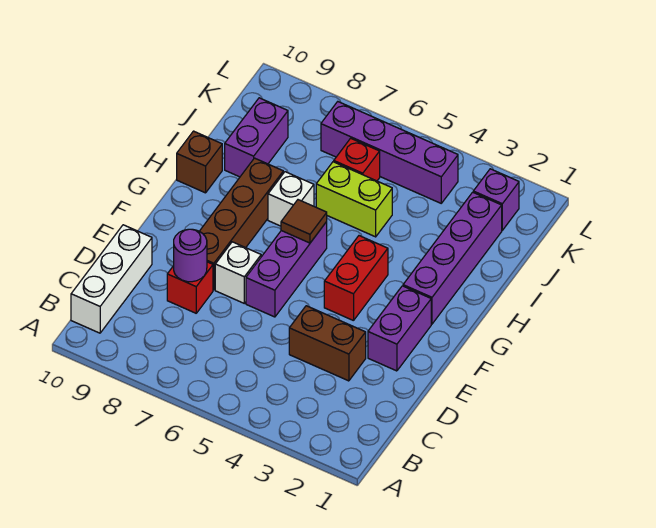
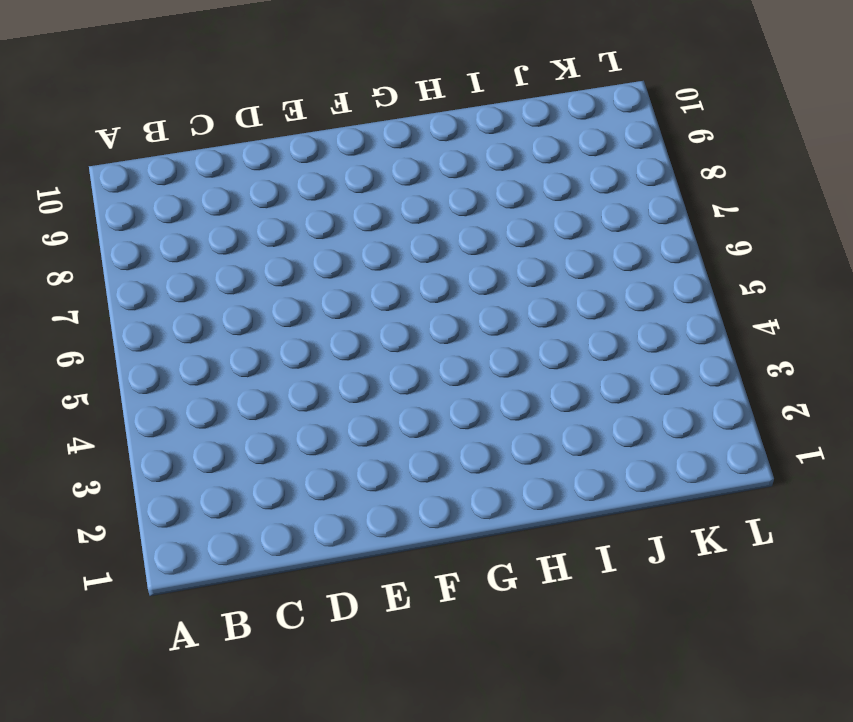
none -> white 1x3 brick [71,225,152,333]
none -> brown 1x2 brick [289,306,366,381]
none -> red 1x1 brick [167,262,213,313]

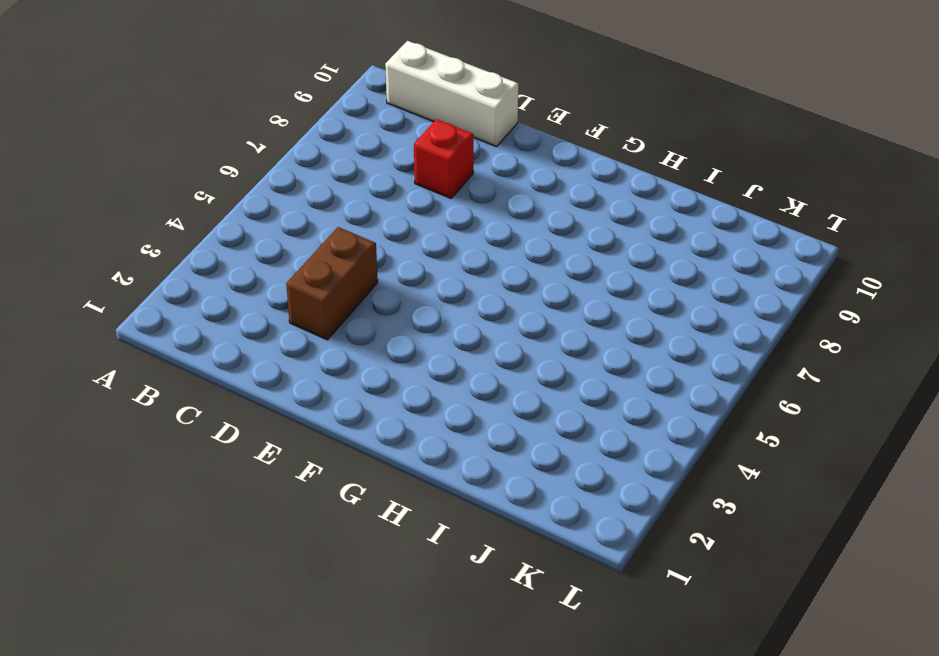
none -> purple 1x2 brick [368,286,431,371]
none -> purple 1x3 brick [246,222,327,317]
none -> white 1x1 brick [215,242,261,303]

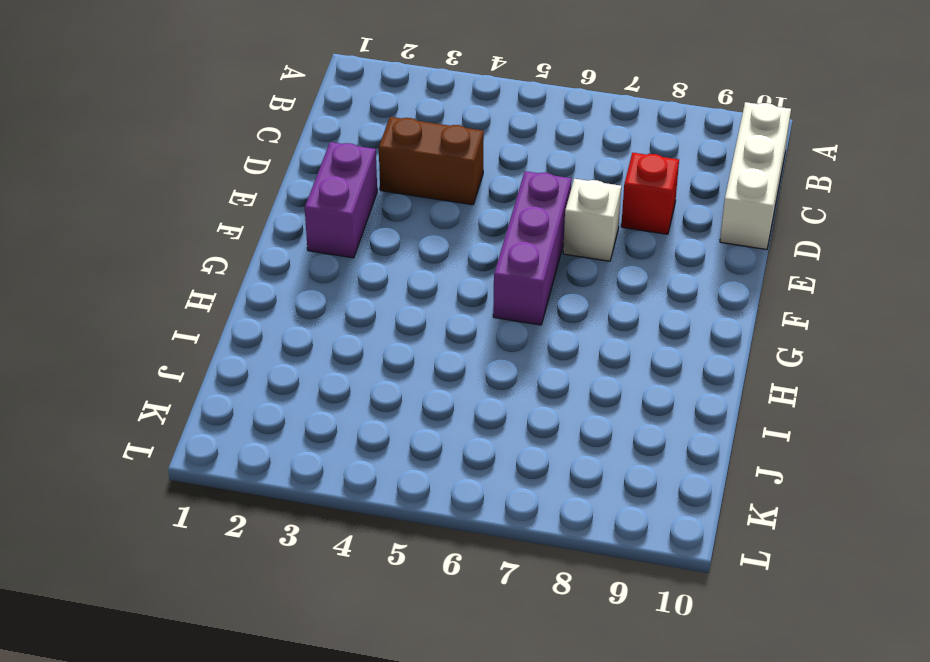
none -> brown 1x4 brick [199,158,283,290]
none -> red 1x2 brick [324,236,388,321]
none -> purple 1x4 brick [403,192,502,324]

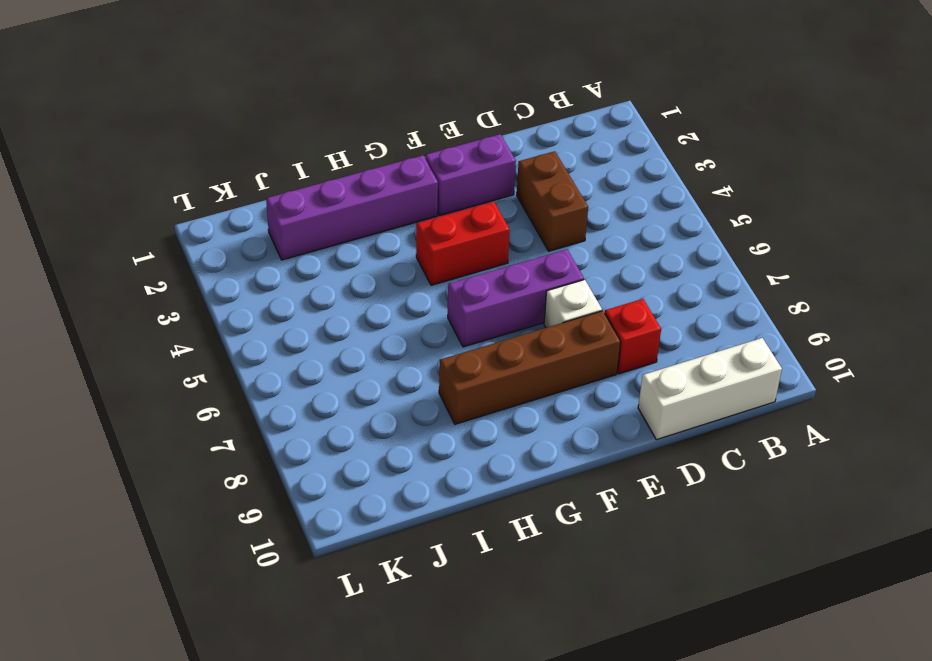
none -> white 1x1 brick [268,172,314,226]
none -> brown 1x1 brick [177,131,222,193]
none -> lime 1x2 brick [316,162,392,237]

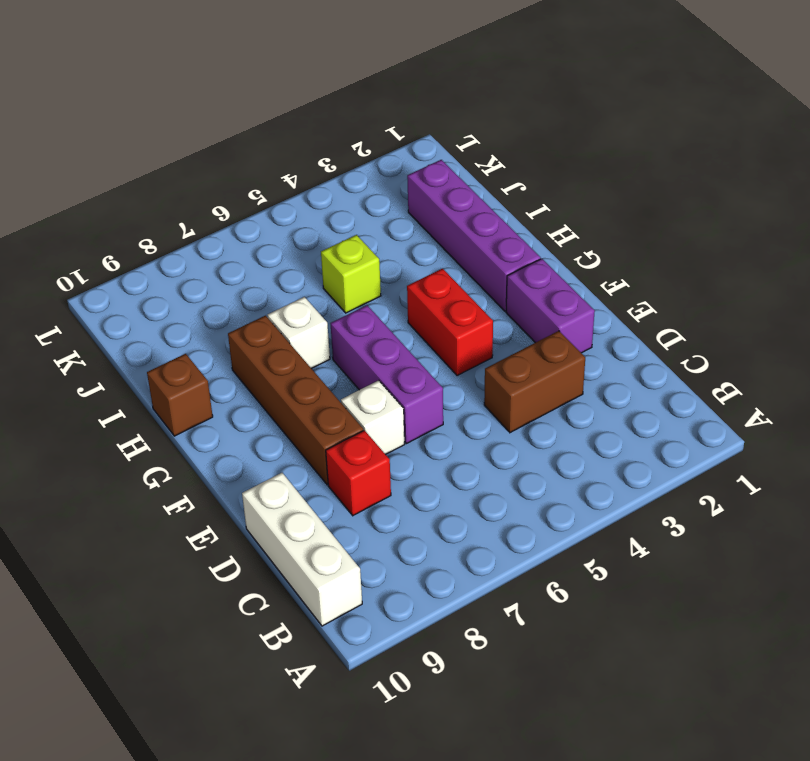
lime 1x1 brick [321,235,381,313] -> lime 1x2 brick [316,162,392,237]
none -> purple 1x2 brick [225,98,288,177]
none -> red 1x1 brick [334,138,380,181]
none -> purple 1x1 brick [473,169,519,230]

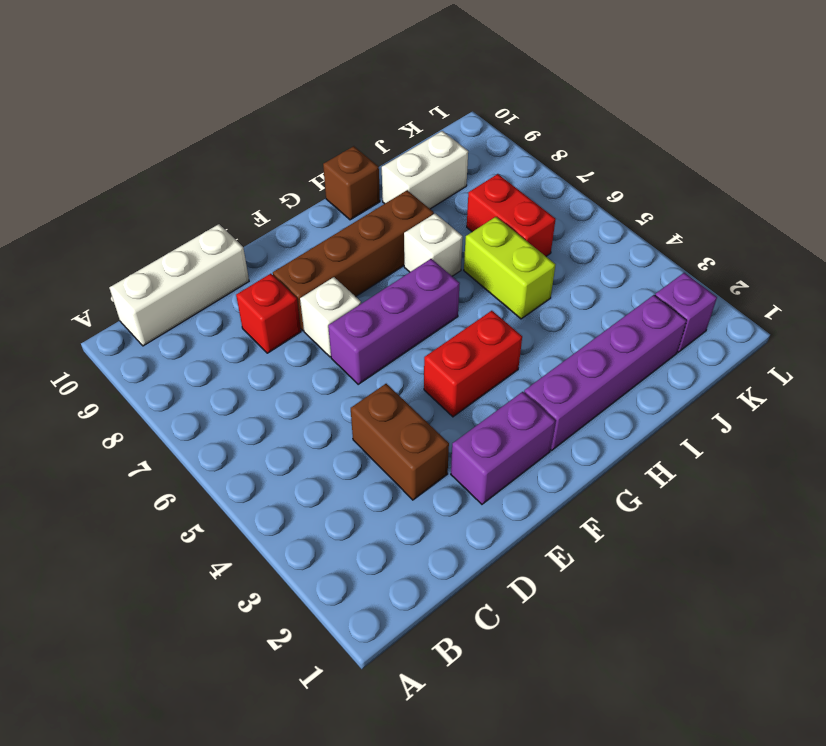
white 1x2 brick [382,131,468,209] -> purple 1x2 brick [225,98,288,177]
red 1x2 brick [467,174,556,256] -> red 1x1 brick [334,138,380,181]
none -> purple 1x4 brick [321,102,458,203]
none -> purple 1x1 round brick [174,229,207,282]
none -> brown 1x1 tile [281,200,327,243]

